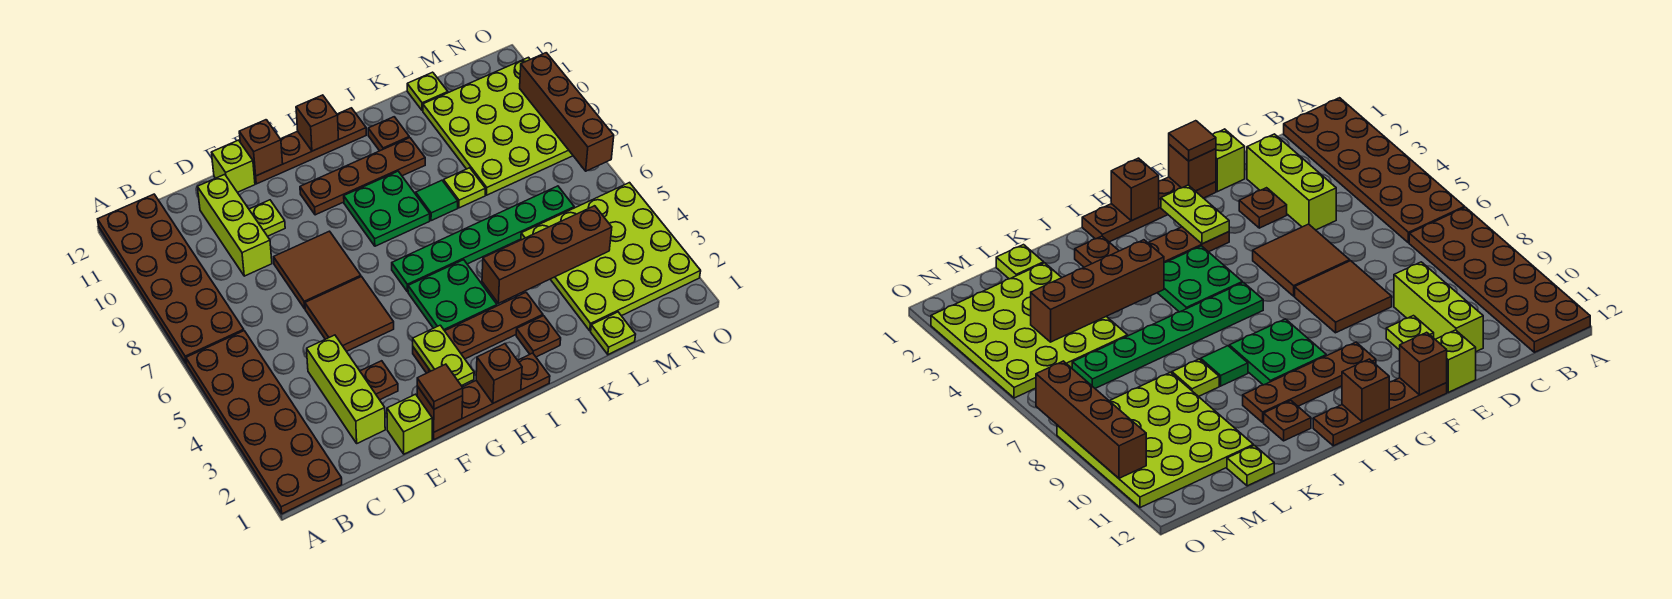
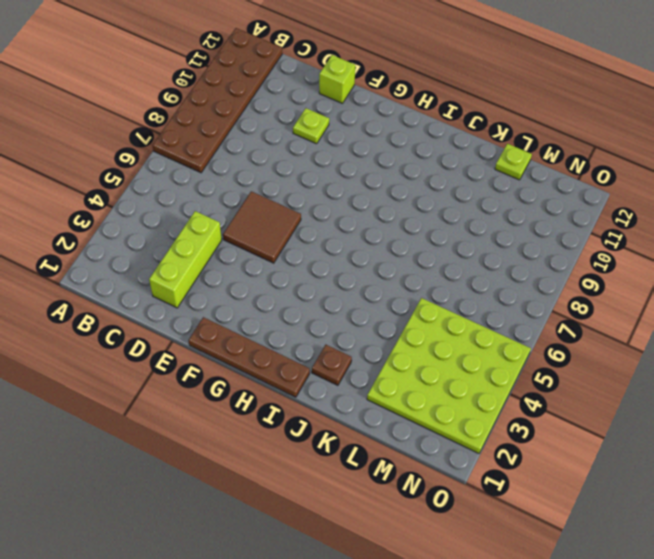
none -> brown 2x6 plate [186,331,342,514]
none -> lime 1x3 brick [197,174,272,276]
none -> lime 1x1 brick [387,394,432,454]
none -> brown 1x1 plate [360,361,398,400]

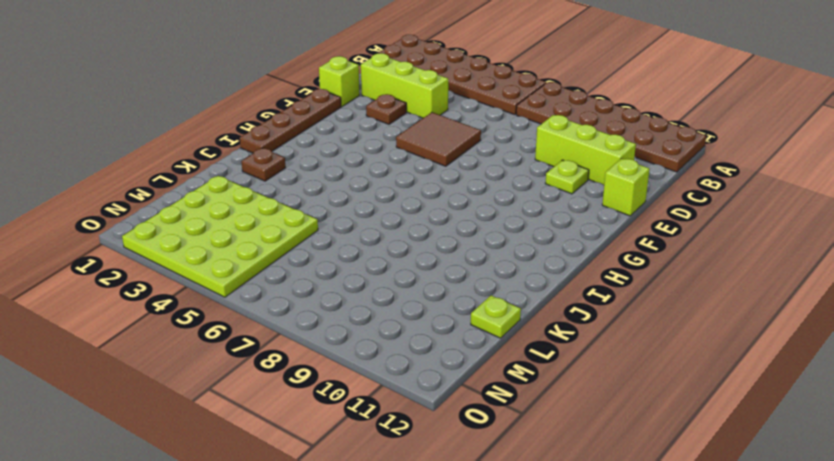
none -> brown 2x2 tile [274,231,361,309]
none -> brown 1x4 plate [254,108,366,184]
none -> brown 1x4 plate [413,293,543,373]
none -> brown 1x4 plate [300,138,425,215]

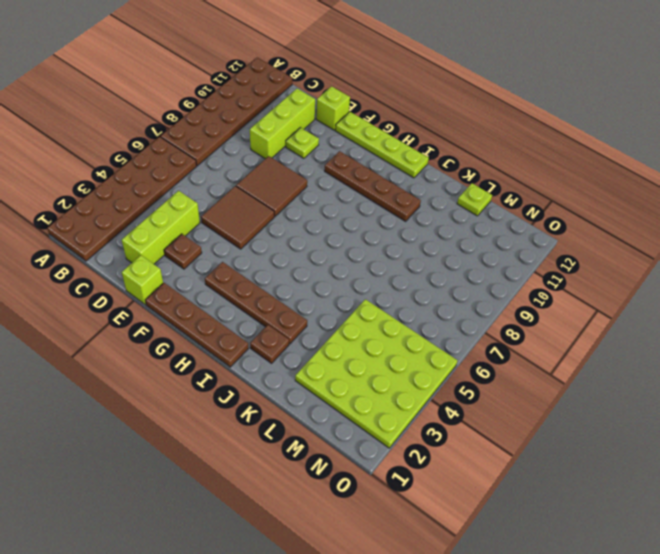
lime 1x4 plate [335,112,429,178] -> brown 1x4 plate [254,108,366,184]
none -> green 2x2 plate [408,260,497,331]
none -> green 1x6 plate [392,186,574,292]
none -> green 2x2 plate [344,171,430,246]
none -> green 1x1 tile [416,180,458,221]

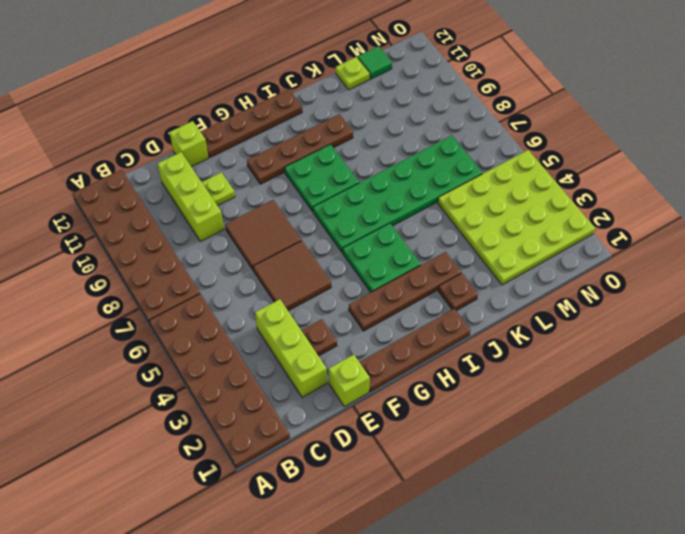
green 2x6 plate [313,136,483,252] -> green 1x6 plate [392,186,574,292]
green 1x1 tile [358,46,392,79] -> green 1x1 tile moved to [416,180,458,221]
none -> brown 1x1 plate [368,117,409,151]
none -> lime 1x1 plate [443,168,485,208]
none -> lime 1x1 plate [591,312,636,355]
none -> lime 4x4 plate [423,57,573,195]

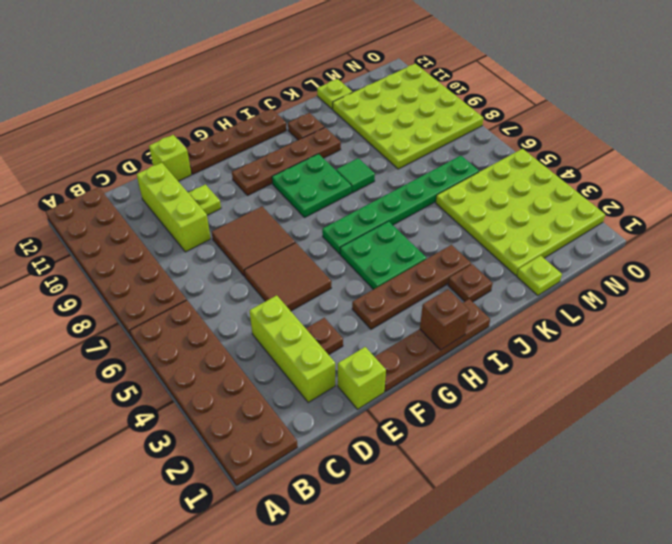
none -> lime 1x1 plate [443,168,485,208]
none -> brown 1x1 brick [417,386,463,432]
none -> brown 1x1 brick [239,120,283,176]
none -> lime 1x2 plate [413,325,474,386]

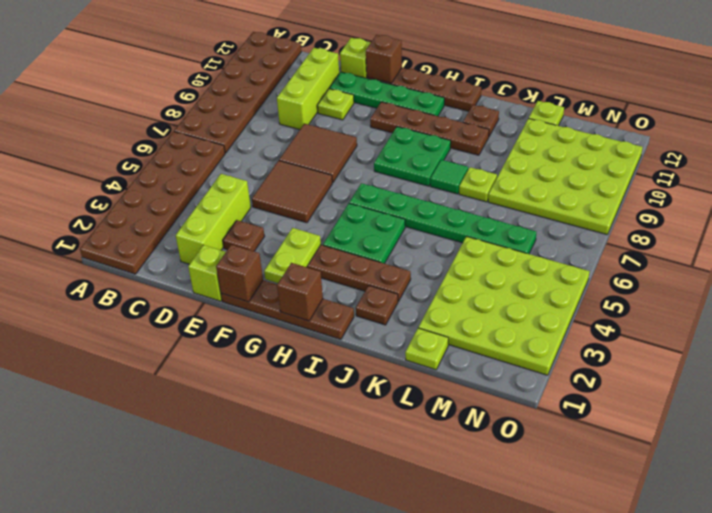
green 1x4 plate [329,72,444,116] -> none
none -> brown 1x1 brick [296,95,339,151]
none -> brown 1x4 brick [482,206,612,303]
none -> brown 1x4 brick [520,53,614,171]
none -> brown 1x1 tile [417,364,463,409]

